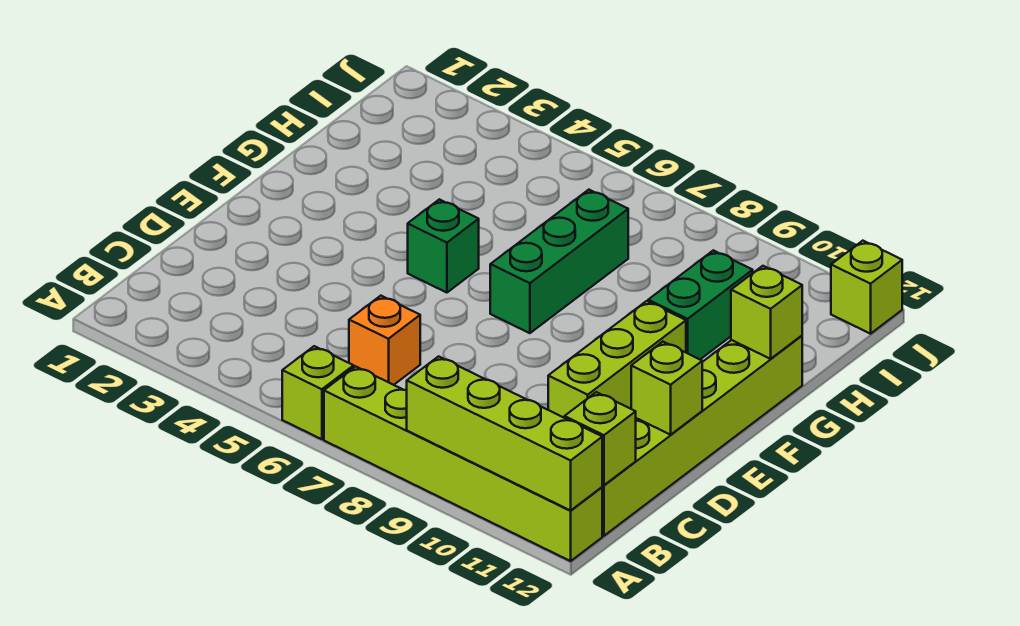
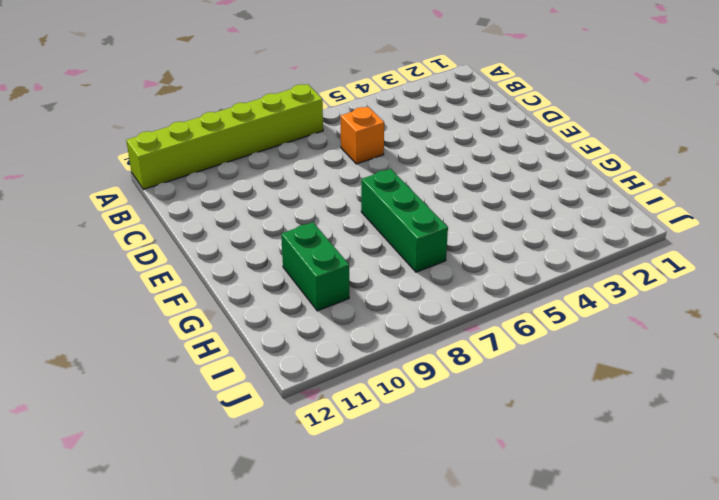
none -> lime 1x1 brick [282,346,354,439]
none -> lime 1x6 brick [602,336,802,536]
none -> lime 1x3 brick [548,301,686,418]

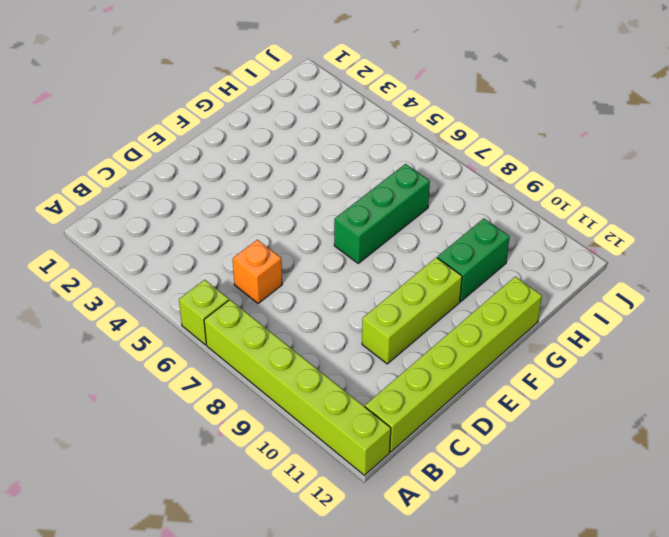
none -> green 1x1 brick [408,199,479,293]
none -> lime 1x1 brick [831,241,902,334]
none -> lime 1x4 brick [407,356,602,510]

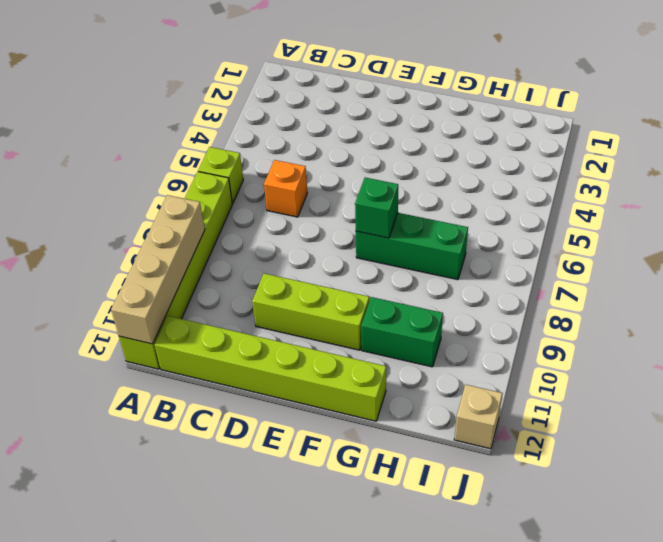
tan 1x4 brick [111,195,205,344] -> lime 1x4 brick [407,356,602,510]
green 1x1 brick [355,178,398,238] -> green 1x1 brick moved to [408,199,479,293]
tan 1x1 brick [454,385,503,449] -> lime 1x1 brick [831,241,902,334]
none -> lime 1x1 brick [565,392,636,485]
none -> lime 1x1 brick [631,342,702,435]
none -> lime 1x1 brick [731,266,802,359]

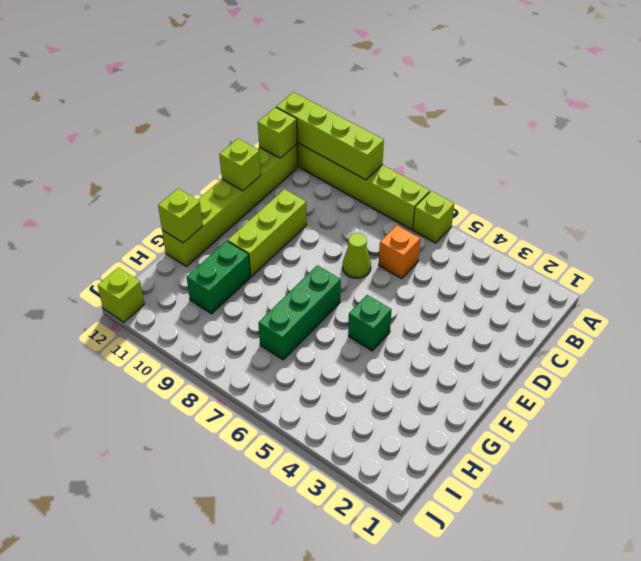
lime 1x1 cone [343,233,371,278] -> none

